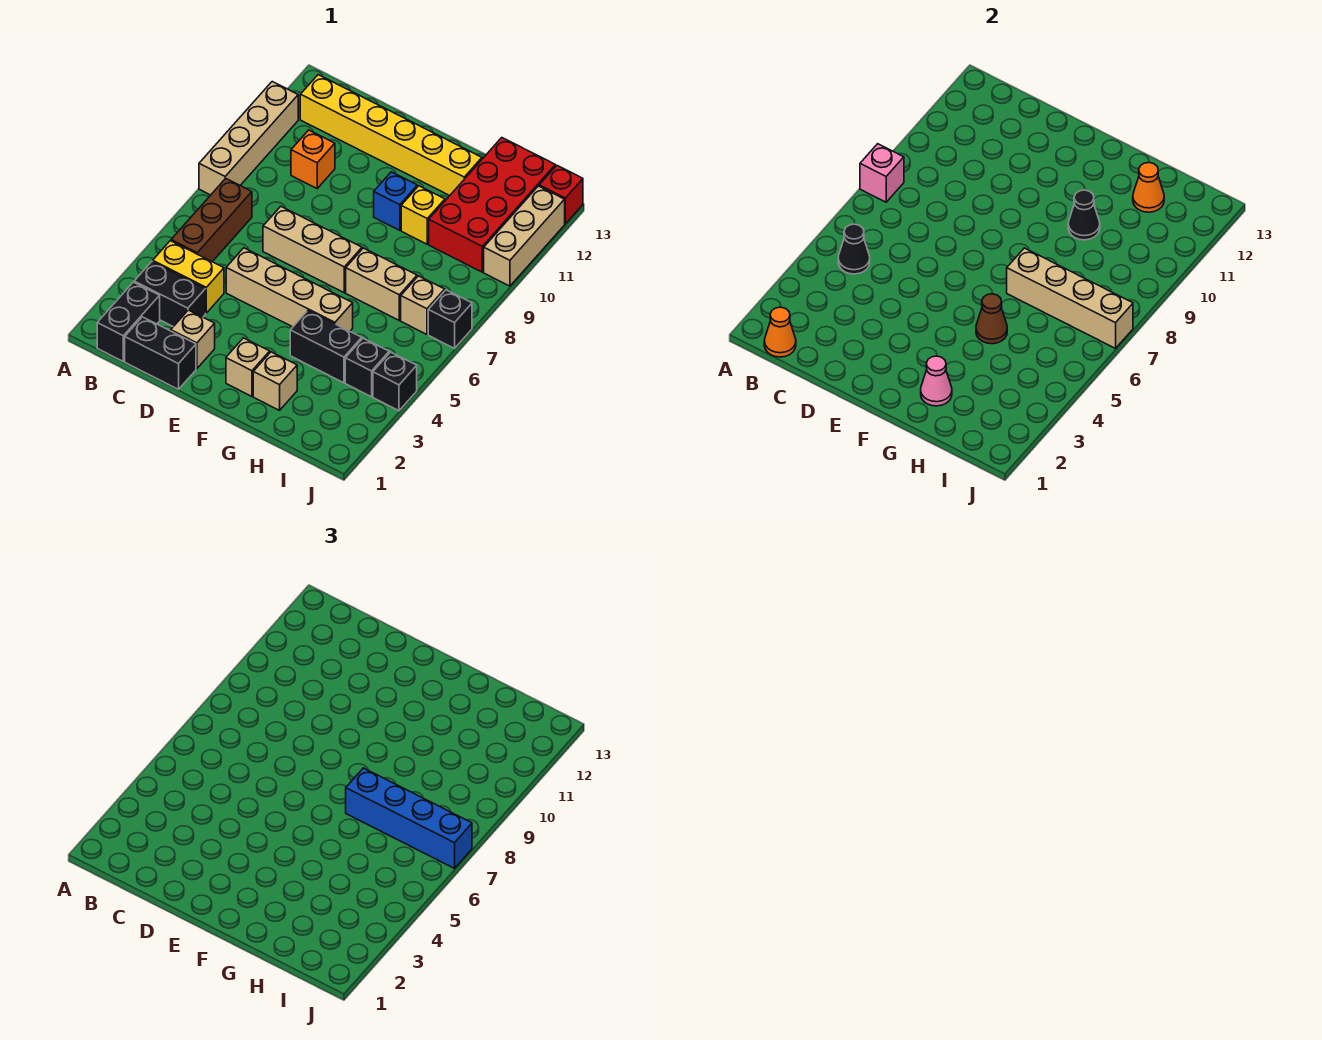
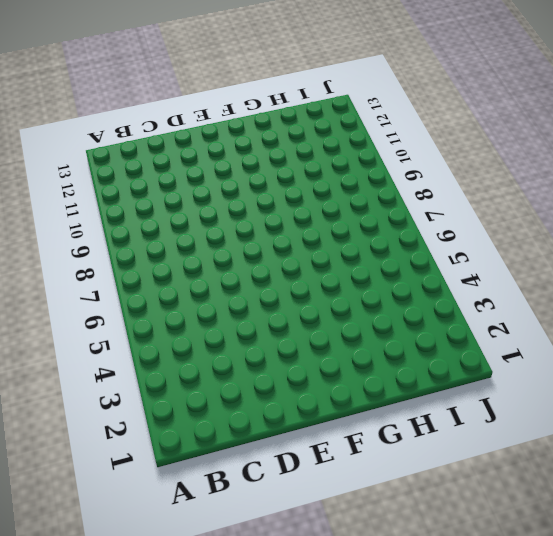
none -> tan 1x4 brick [199,82,298,195]
none -> black 1x2 brick [97,282,160,361]
none -> black 1x2 brick [134,262,206,327]
none -> yellow 1x2 brick [153,241,224,313]

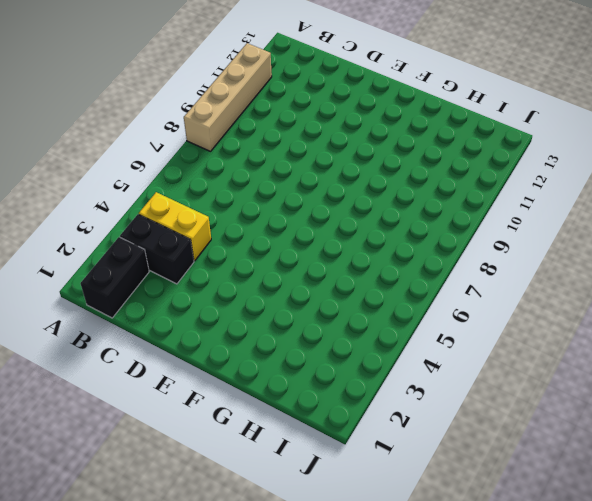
none -> brown 1x3 brick [171,179,252,262]
none -> yellow 1x6 brick [300,75,482,196]
none -> black 1x2 brick [125,317,196,389]
none -> orange 1x1 brick [291,130,335,188]

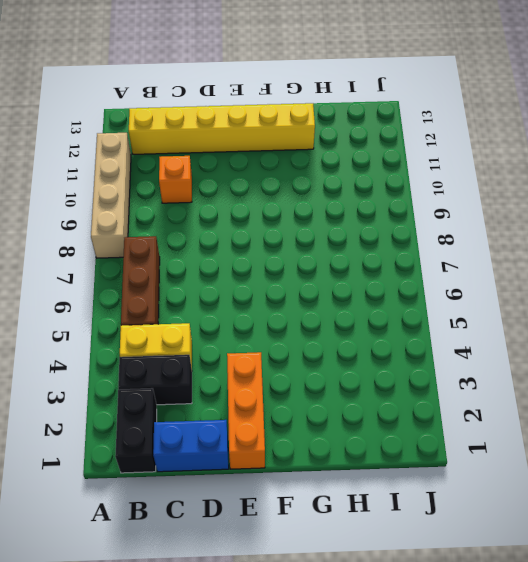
blue 1x2 brick [153,420,229,472] -> black 1x2 brick [125,317,196,389]
orange 1x3 brick [227,352,265,469] -> none
none -> tan 1x1 brick [171,310,215,369]
none -> tan 1x4 brick [226,248,353,331]
none -> tan 1x3 brick [263,206,362,293]
none -> tan 1x1 brick [226,338,270,396]

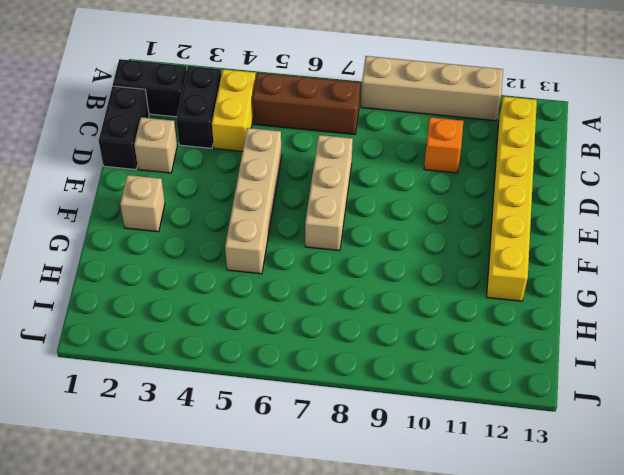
none -> blue 1x1 brick [374,172,417,230]
none -> tan 1x1 brick [253,352,297,410]
none -> black 1x2 brick [290,311,362,383]
none -> tan 1x2 brick [346,248,417,320]

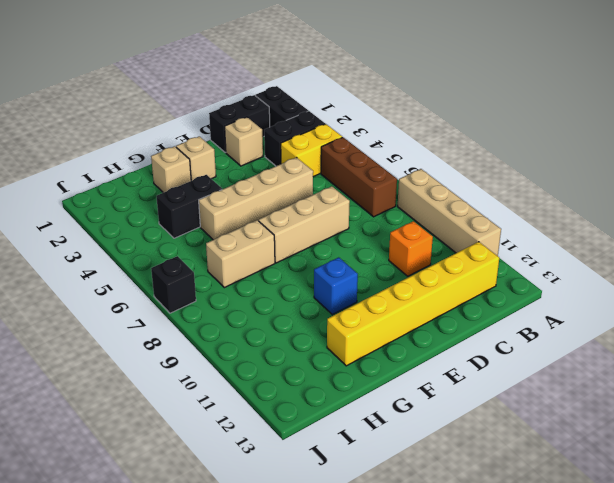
none -> yellow 1x1 brick [401,186,445,244]
none -> red 2x4 brick [429,138,555,272]
none -> black 1x1 brick [345,338,389,397]
none -> tan 1x1 brick [401,276,445,334]

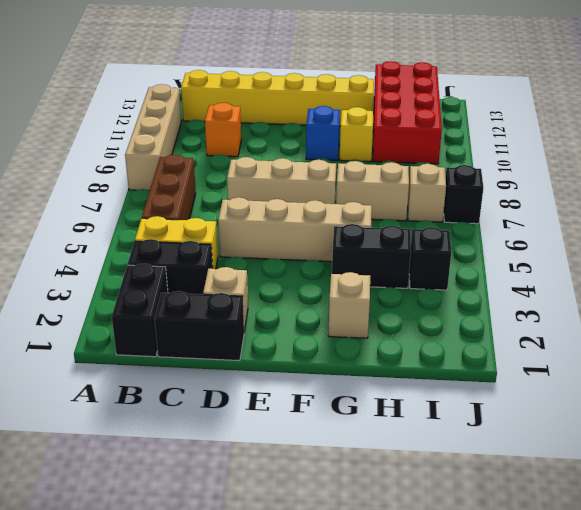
none -> tan 1x1 brick [226,338,270,396]
none -> black 1x1 brick [373,352,417,411]
none -> tan 1x3 brick [484,186,565,286]
none -> red 1x1 brick [539,166,583,224]

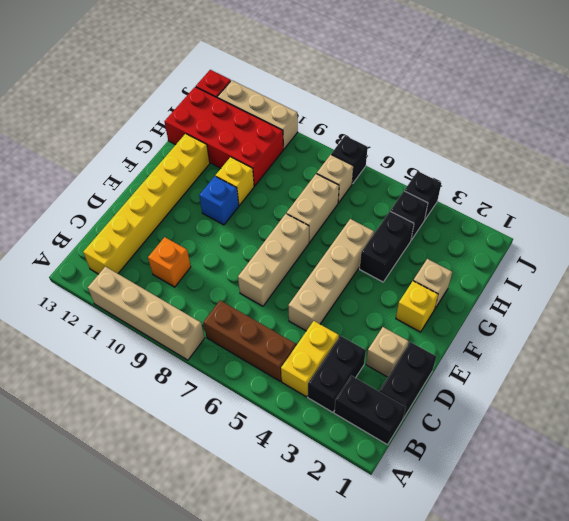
yellow 1x1 brick [396,281,438,332] -> tan 1x1 brick [226,338,270,396]
none -> pink 1x1 brick [860,144,904,202]
none -> orange 1x1 cone [764,307,796,357]
none -> black 1x1 cone [838,224,870,274]
none -> pink 1x1 cone [921,356,952,406]

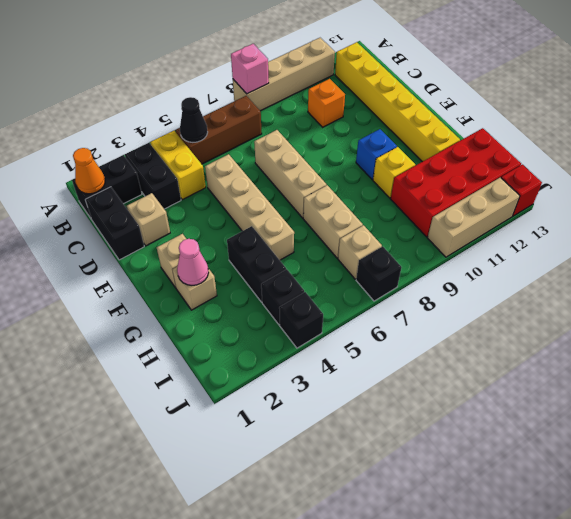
none -> brown 1x1 cone [976,294,1007,344]
none -> tan 1x4 brick [1007,248,1133,348]
none -> black 1x1 cone [1068,190,1100,240]
none -> orange 1x1 cone [1133,163,1164,212]

